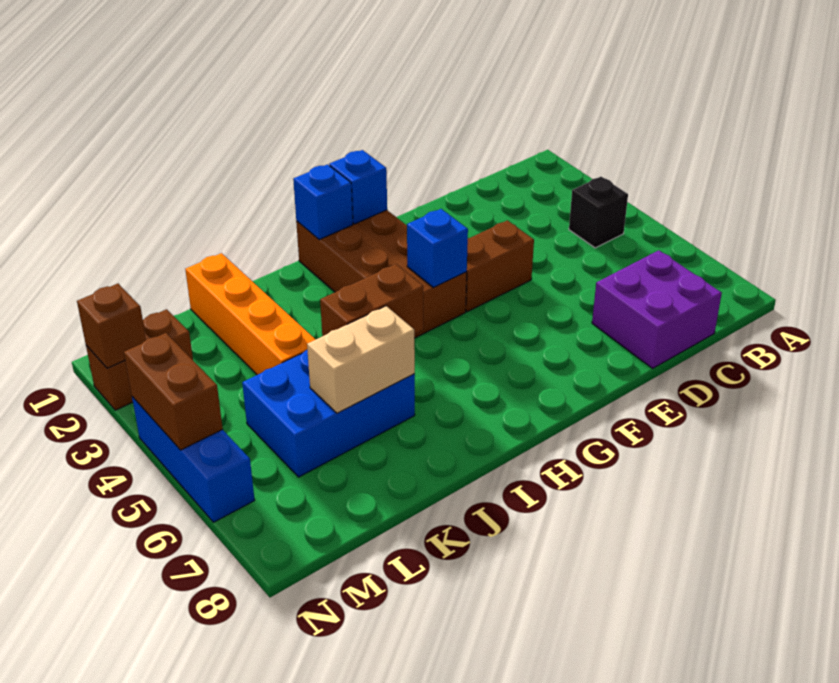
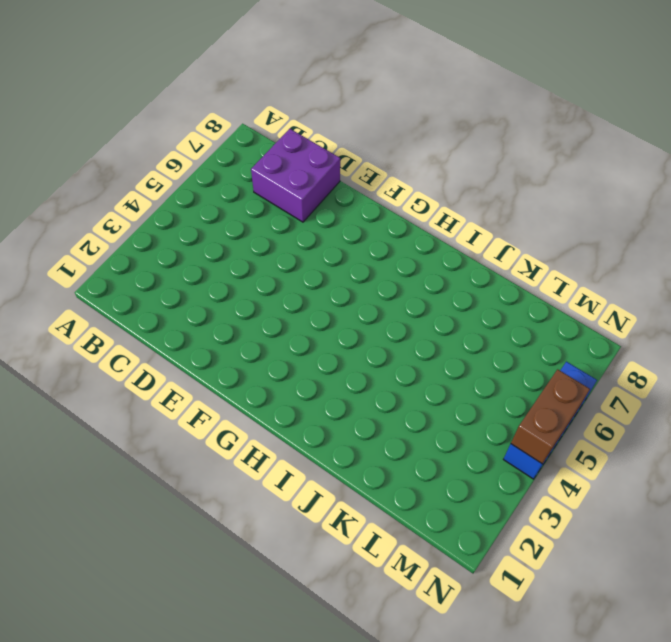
none -> black 1x1 brick [569,177,628,248]
none -> brown 1x2 brick [466,220,534,312]
none -> brown 2x4 brick [296,210,467,338]

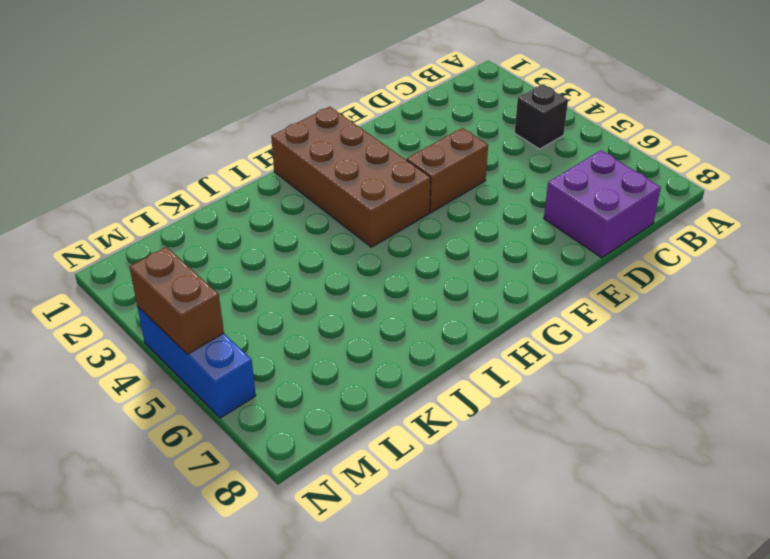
none -> blue 2x3 brick [242,350,415,477]
none -> orange 1x4 brick [185,253,316,375]
none -> brown 1x2 brick [86,309,193,410]

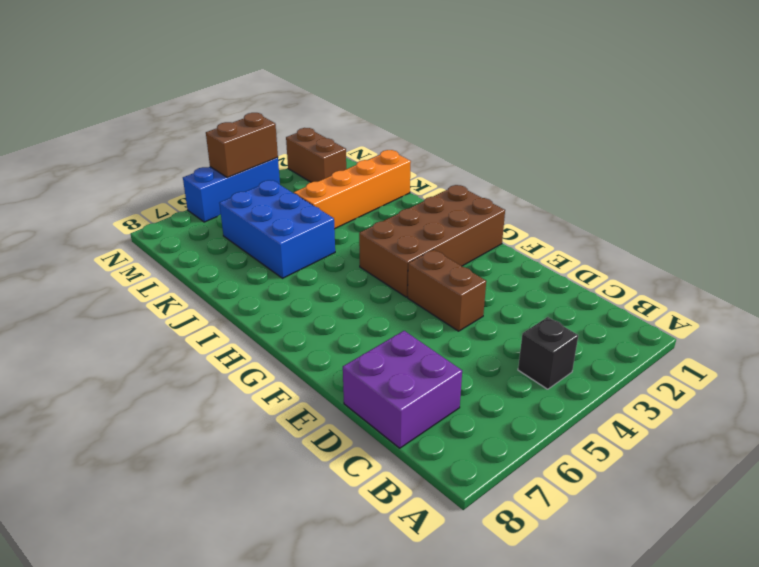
none -> blue 1x1 brick [329,150,387,224]
none -> blue 1x1 brick [407,209,468,287]
none -> blue 1x1 brick [293,164,353,240]

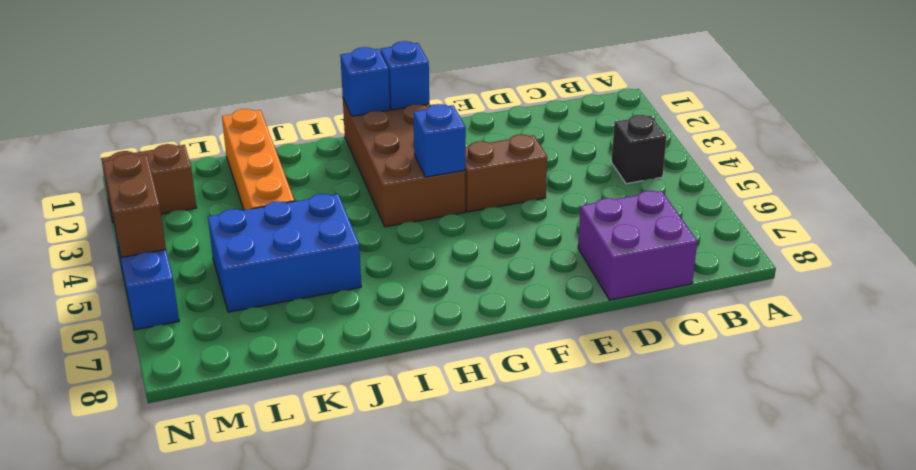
none -> brown 1x2 brick [320,264,423,336]
none -> tan 1x2 brick [307,306,415,413]
none -> brown 1x1 brick [77,284,146,368]

